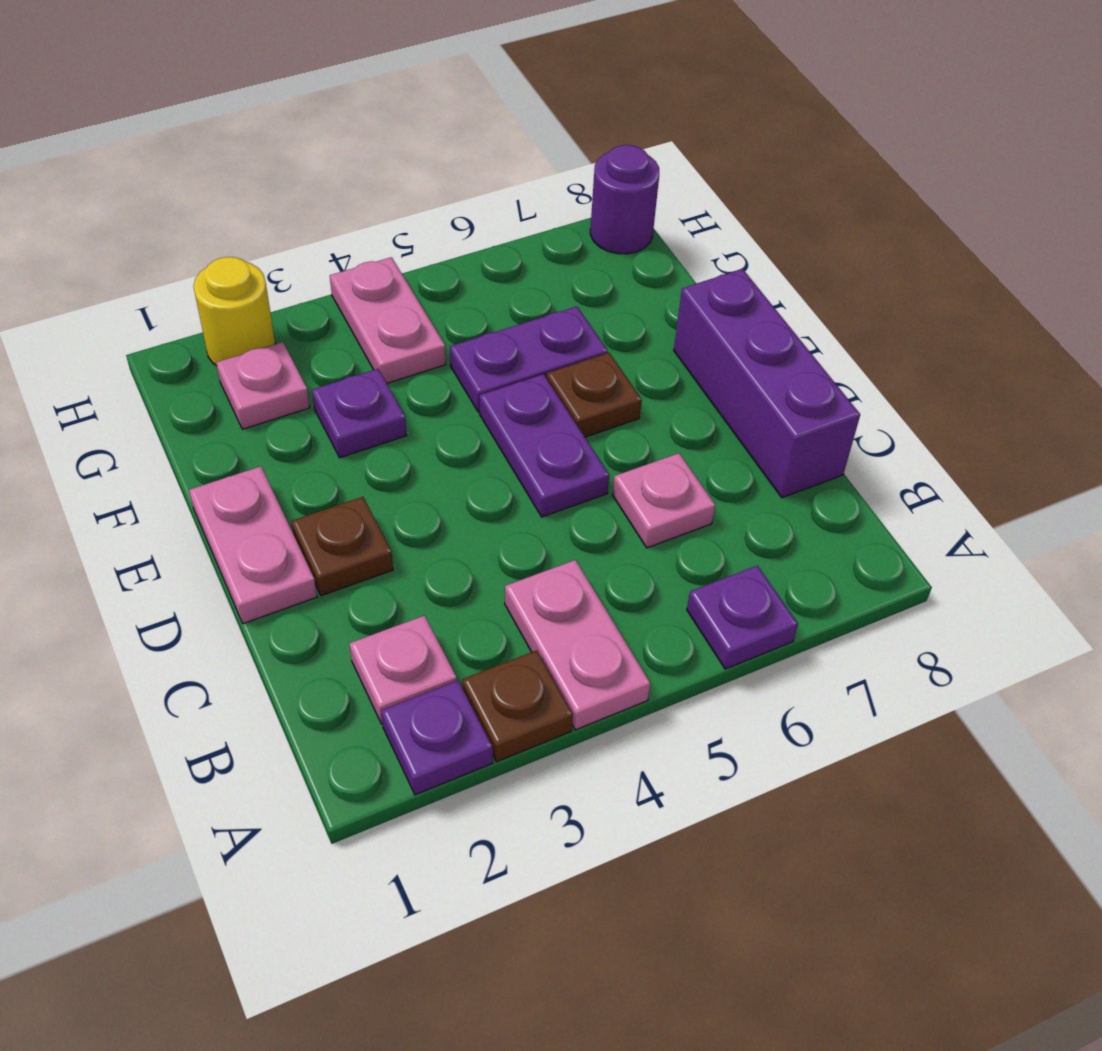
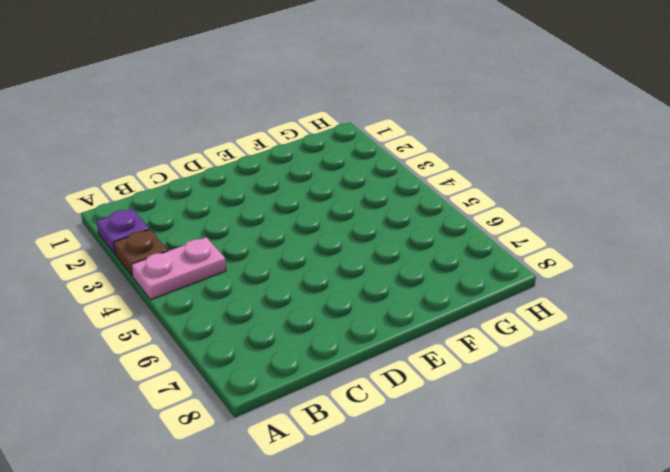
none -> purple 1x1 plate [687,566,798,669]
none -> pink 1x1 plate [349,616,457,724]
none -> pink 1x1 plate [613,453,715,548]

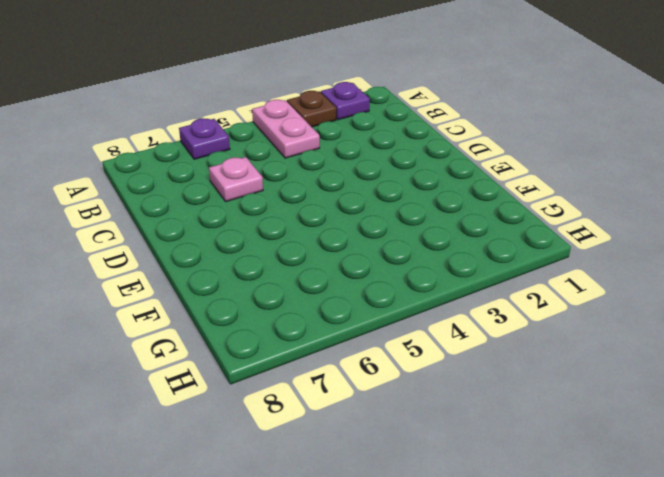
none -> pink 1x1 plate [349,616,457,724]
none -> purple 1x3 brick [674,269,860,498]
none -> pink 1x2 plate [189,466,317,624]

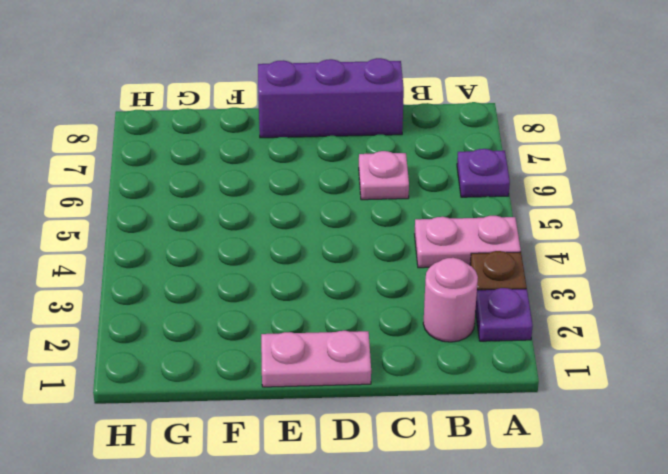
pink 1x1 round brick [423,258,478,342] -> pink 1x1 plate [349,616,457,724]
none -> brown 1x1 plate [291,497,393,596]
none -> purple 1x2 plate [479,374,609,517]
none -> brown 1x1 plate [547,353,642,437]

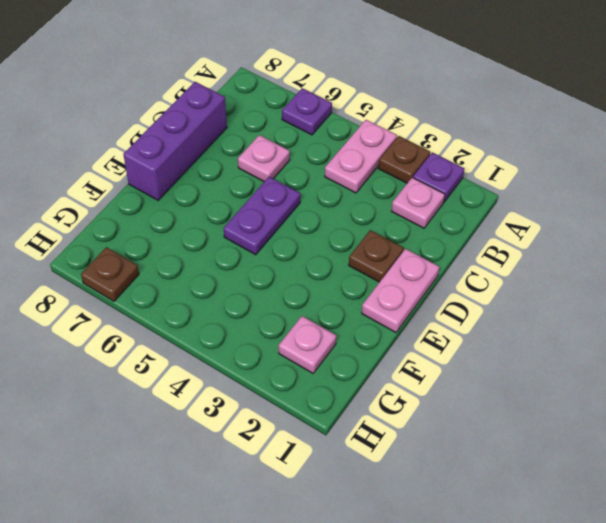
brown 1x1 plate [81,247,139,301] -> brown 1x1 plate moved to [547,353,642,437]
none -> purple 1x1 plate [312,369,407,458]
none -> purple 1x2 plate [450,306,608,412]
none -> pink 1x2 plate [330,257,446,383]

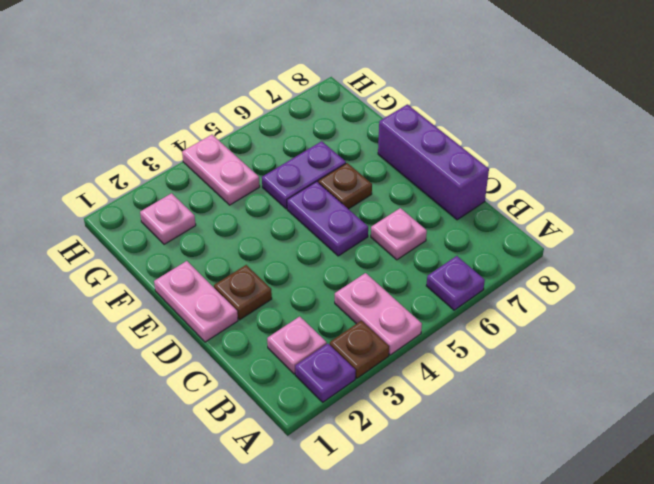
none -> purple 1x1 plate [312,369,407,458]
none -> yellow 1x1 round brick [193,257,275,366]
none -> purple 1x1 round brick [590,145,659,254]

